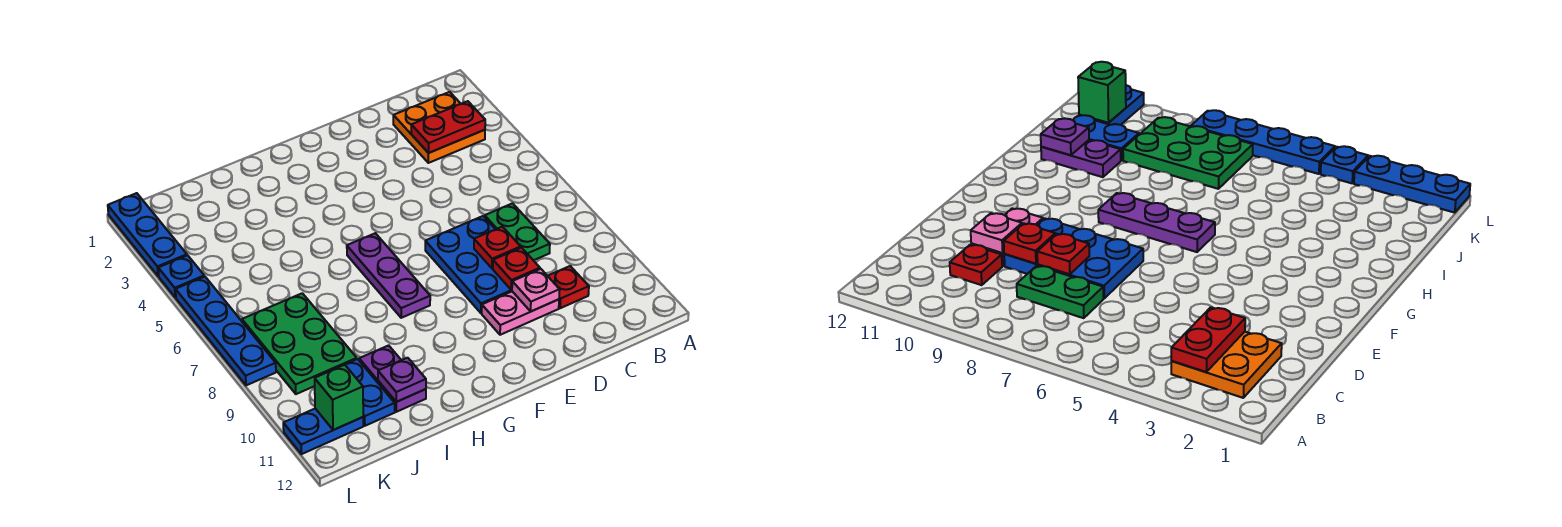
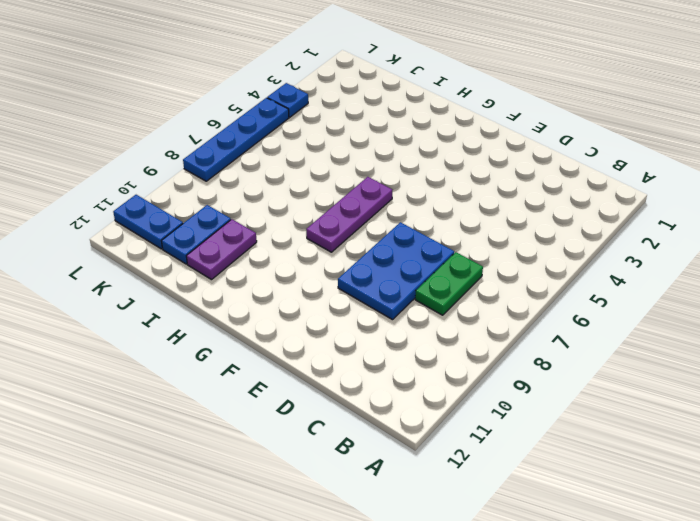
none -> orange 2x2 plate [393,92,485,163]
none -> red 1x1 plate [548,266,589,308]
none -> pink 1x2 plate [482,292,559,335]

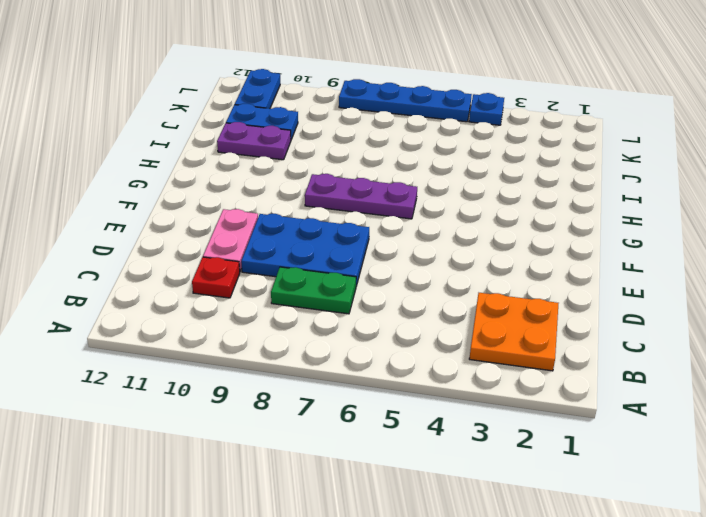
none -> green 2x3 plate [242,293,357,394]
none -> blue 1x3 plate [108,193,187,276]
none -> red 1x2 plate [411,101,485,153]

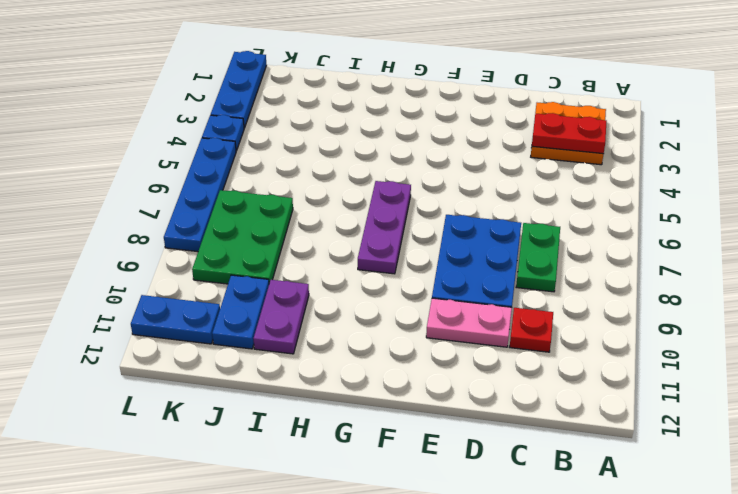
none -> red 1x1 plate [474,227,521,268]
none -> red 1x1 plate [493,248,540,290]
none -> pink 1x1 plate [512,269,560,311]

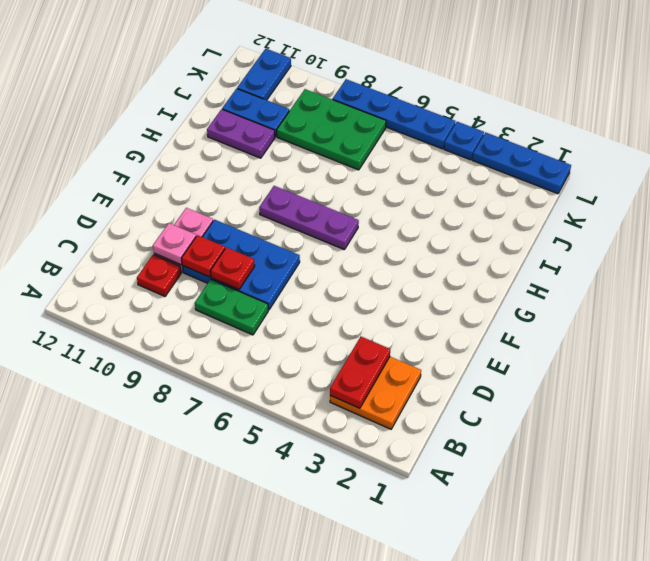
none -> purple 1x1 plate [378,358,426,402]
none -> green 1x1 brick [315,365,363,430]

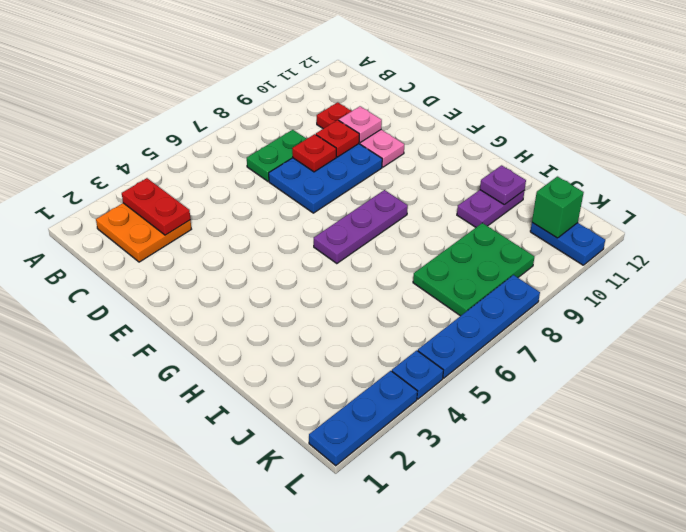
none -> blue 1x2 plate [345,359,395,426]

